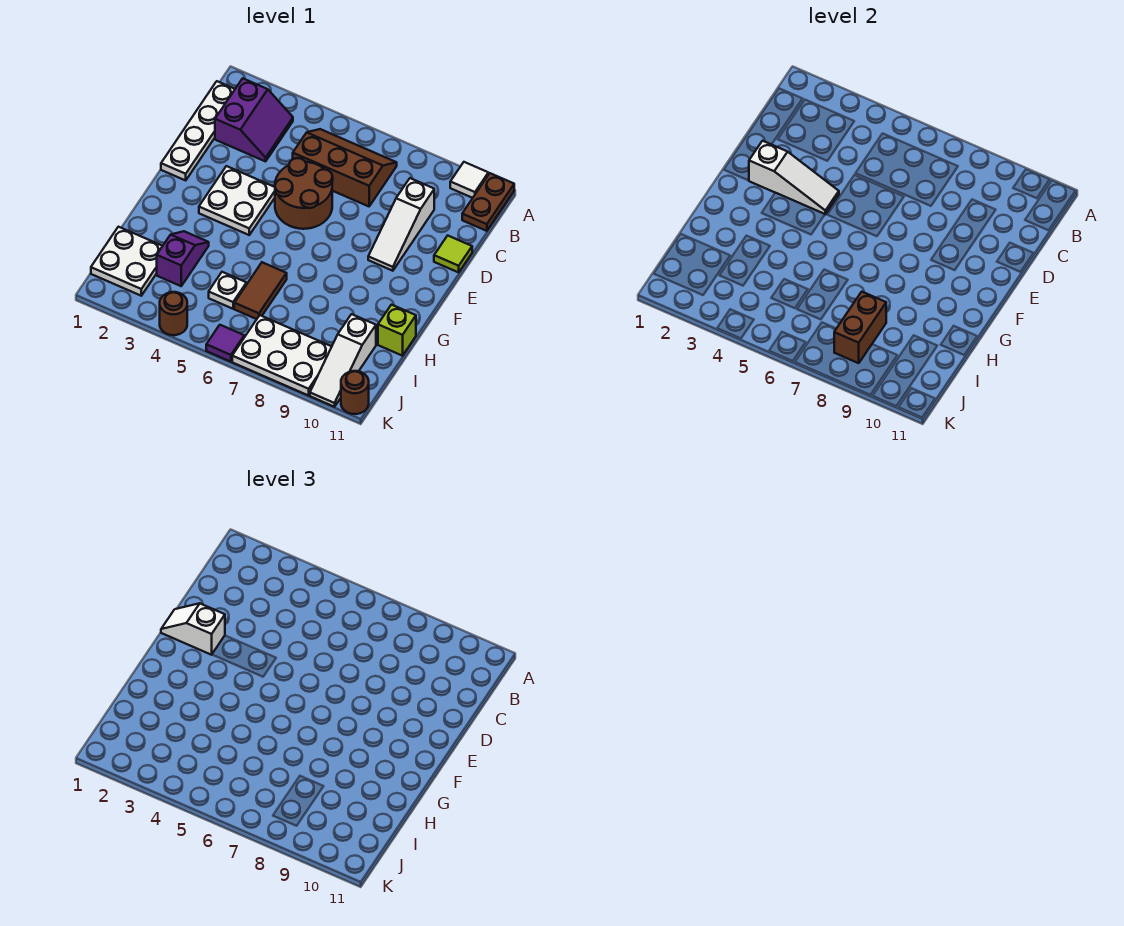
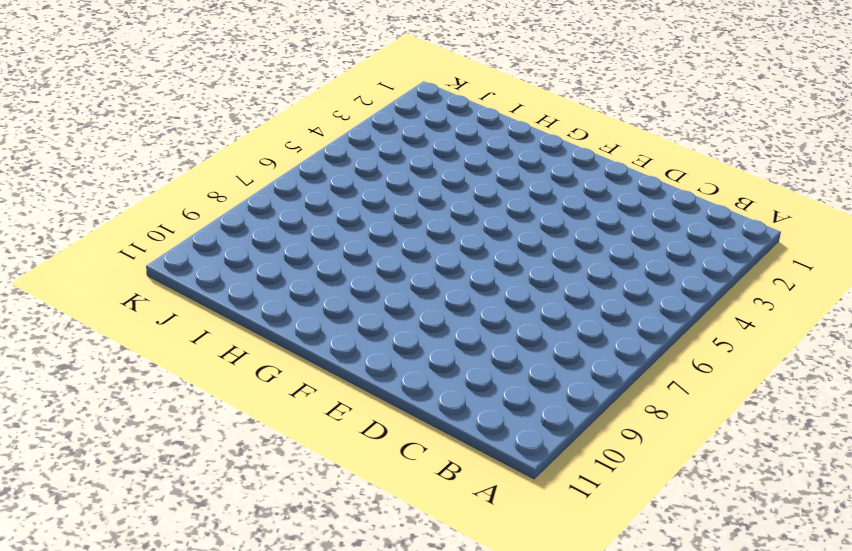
none -> white 1x1 tile [450,162,488,198]
none -> brown 1x2 plate [462,173,514,231]
none -> white 1x4 plate [161,81,235,180]

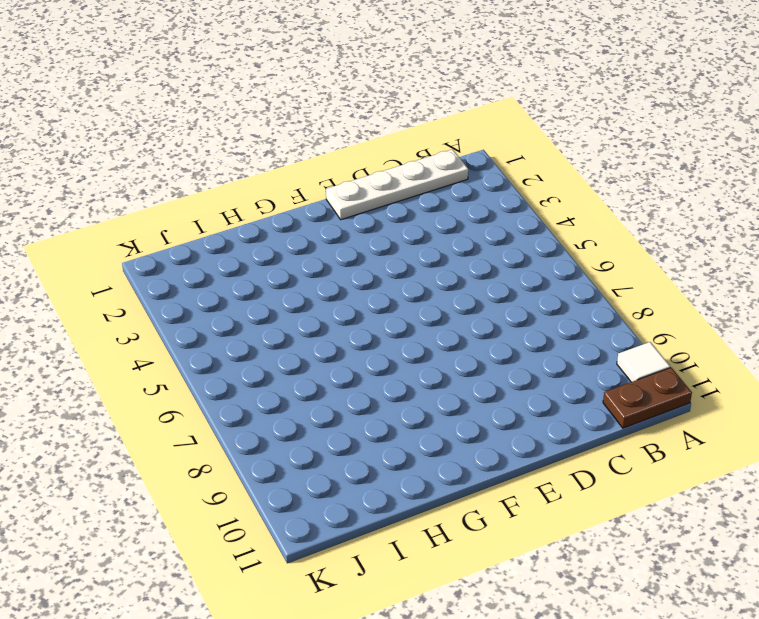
none -> purple 2x2 slope [215,78,293,161]
none -> brown 2x3 slope [293,129,397,206]
none -> white 1x3 slope [368,178,434,271]

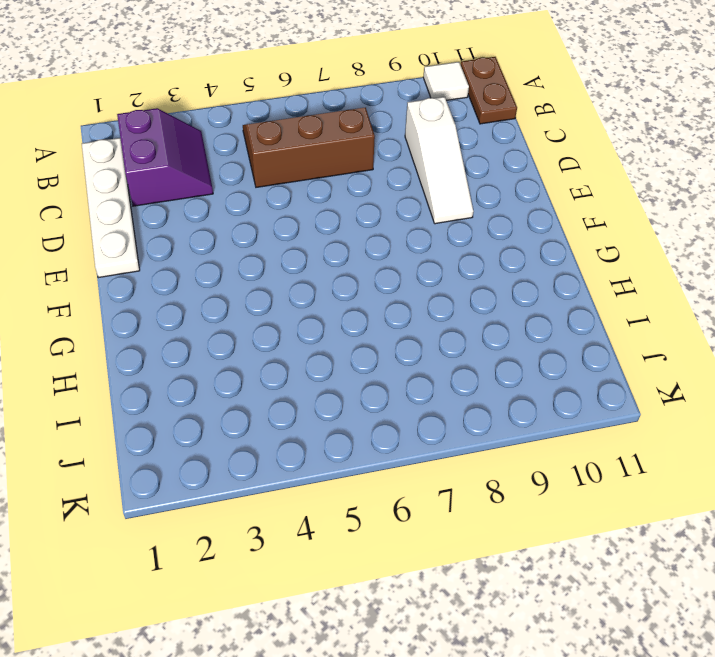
none -> brown 2x2 round brick [275,158,333,229]
none -> lime 1x1 tile [434,236,472,272]
none -> white 2x2 plate [199,166,275,235]

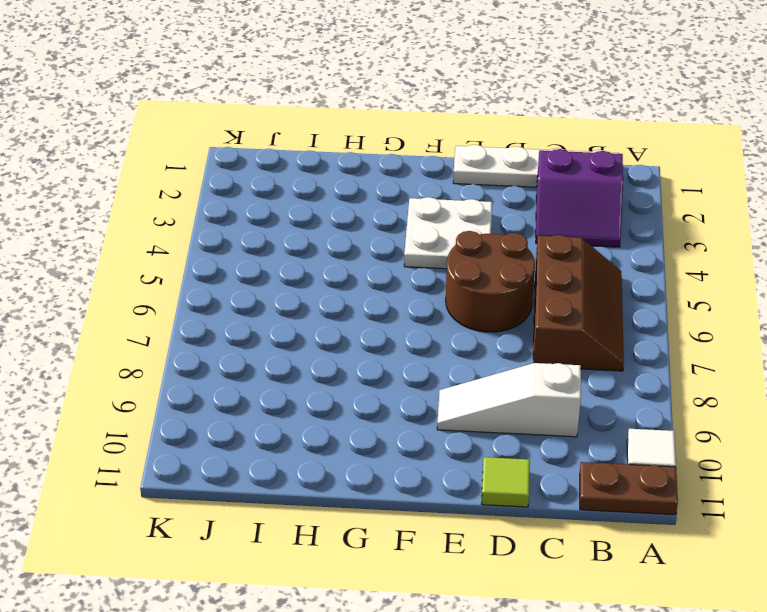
none -> purple 1x2 slope [157,231,209,286]
none -> brown 1x2 tile [234,262,287,319]
none -> lime 1x1 brick [378,305,416,356]

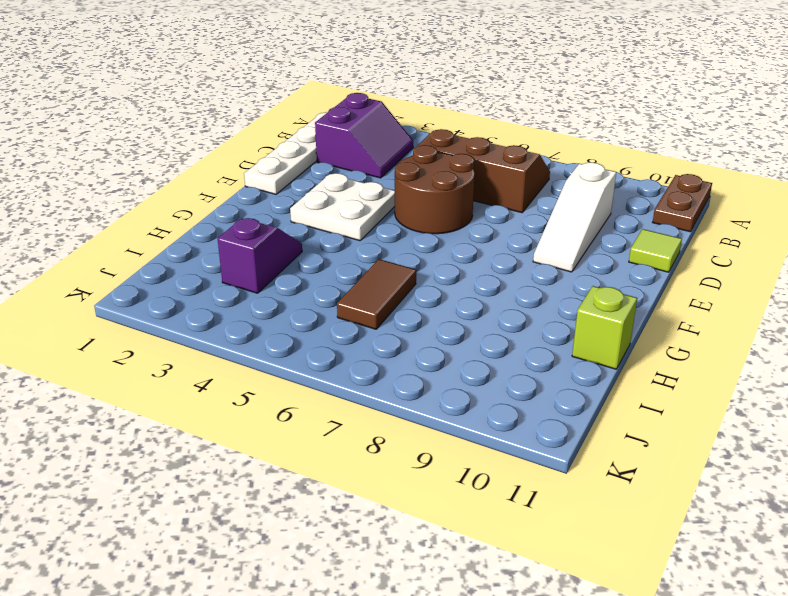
none -> white 1x1 tile [450,162,488,198]
none -> white 2x2 plate [91,227,162,296]
none -> white 1x1 plate [209,272,247,309]

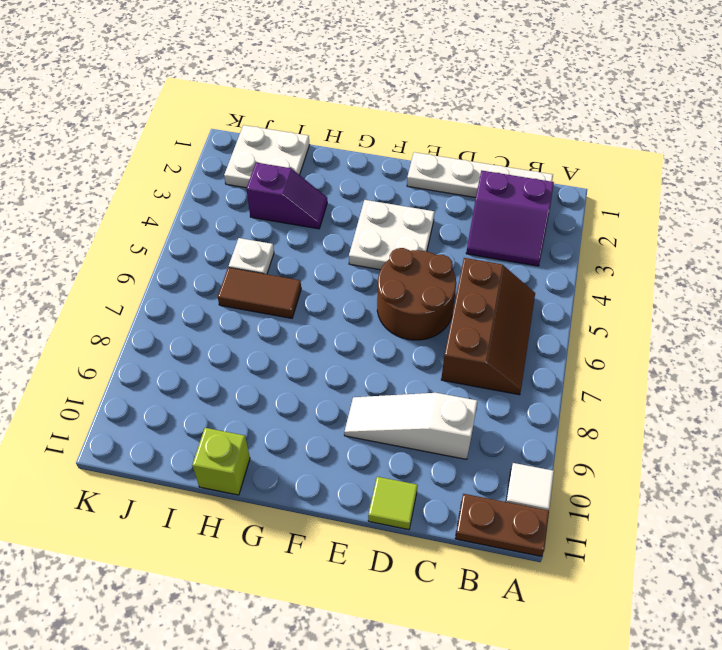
none -> white 1x3 slope [310,314,376,407]
none -> white 2x3 plate [232,315,332,395]
none -> brown 1x1 round brick [160,292,187,335]

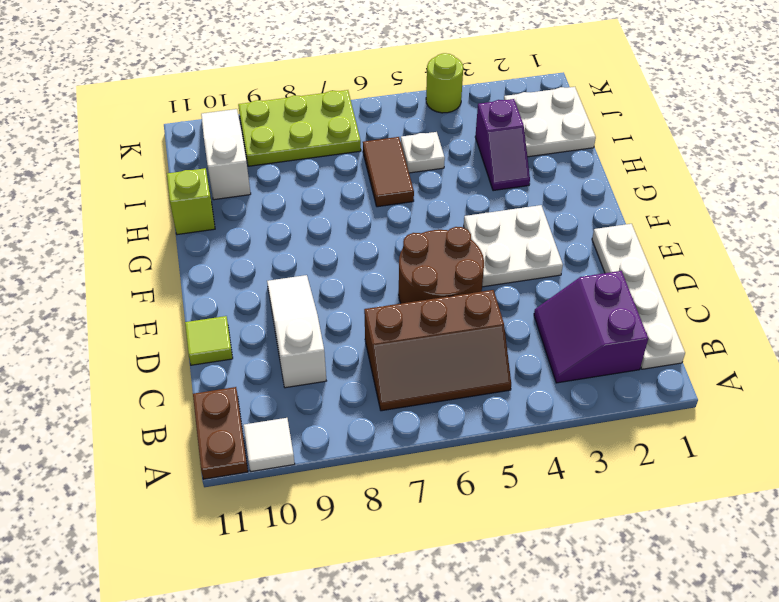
lime 2x3 plate [238,90,361,166] -> white 2x3 plate [232,315,332,395]
lime 1x1 round brick [426,53,463,113] -> brown 1x1 round brick [160,292,187,335]
none -> purple 1x1 tile [206,325,244,362]
none -> brown 1x1 round brick [341,371,369,414]
none -> white 1x3 slope [749,141,839,214]

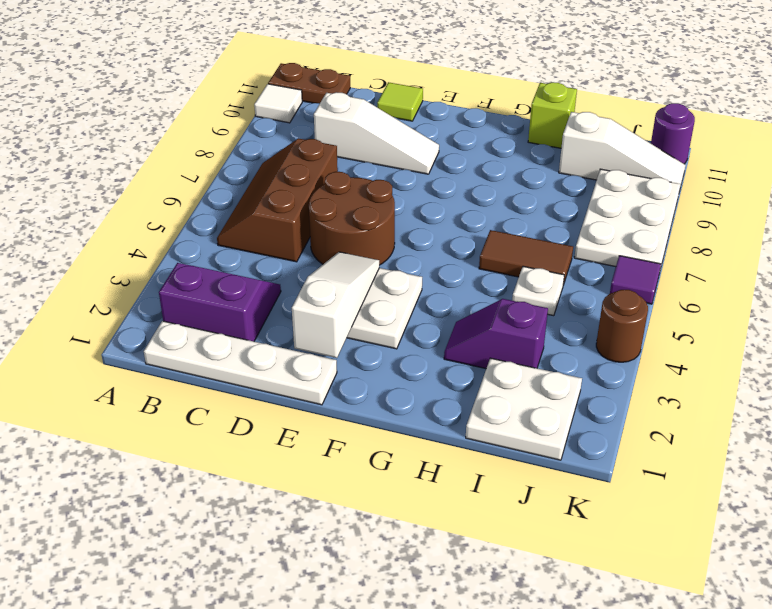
purple 1x1 round brick [651,103,695,164] -> brown 1x1 round brick [341,371,369,414]
none -> brown 1x2 brick [834,292,886,363]
none -> white 1x2 slope [161,603,225,655]

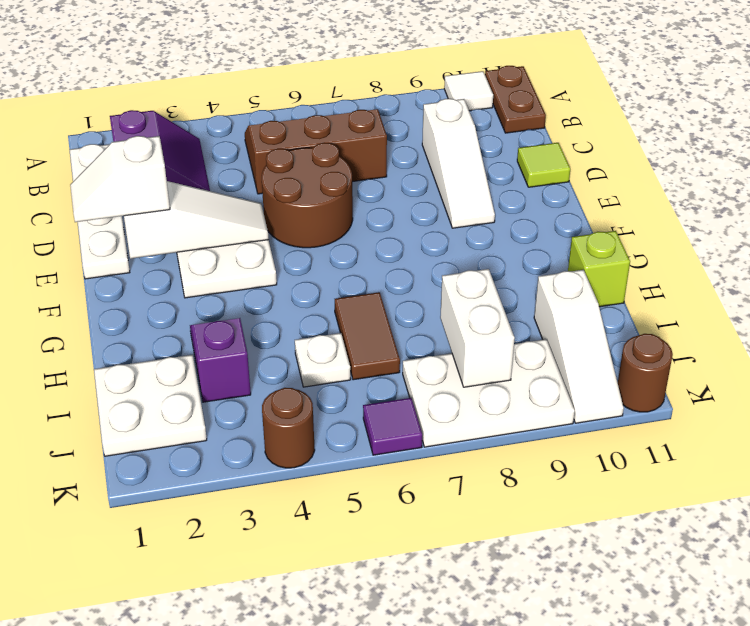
white 1x2 brick [440,269,515,387] -> brown 1x2 brick [834,292,886,363]

